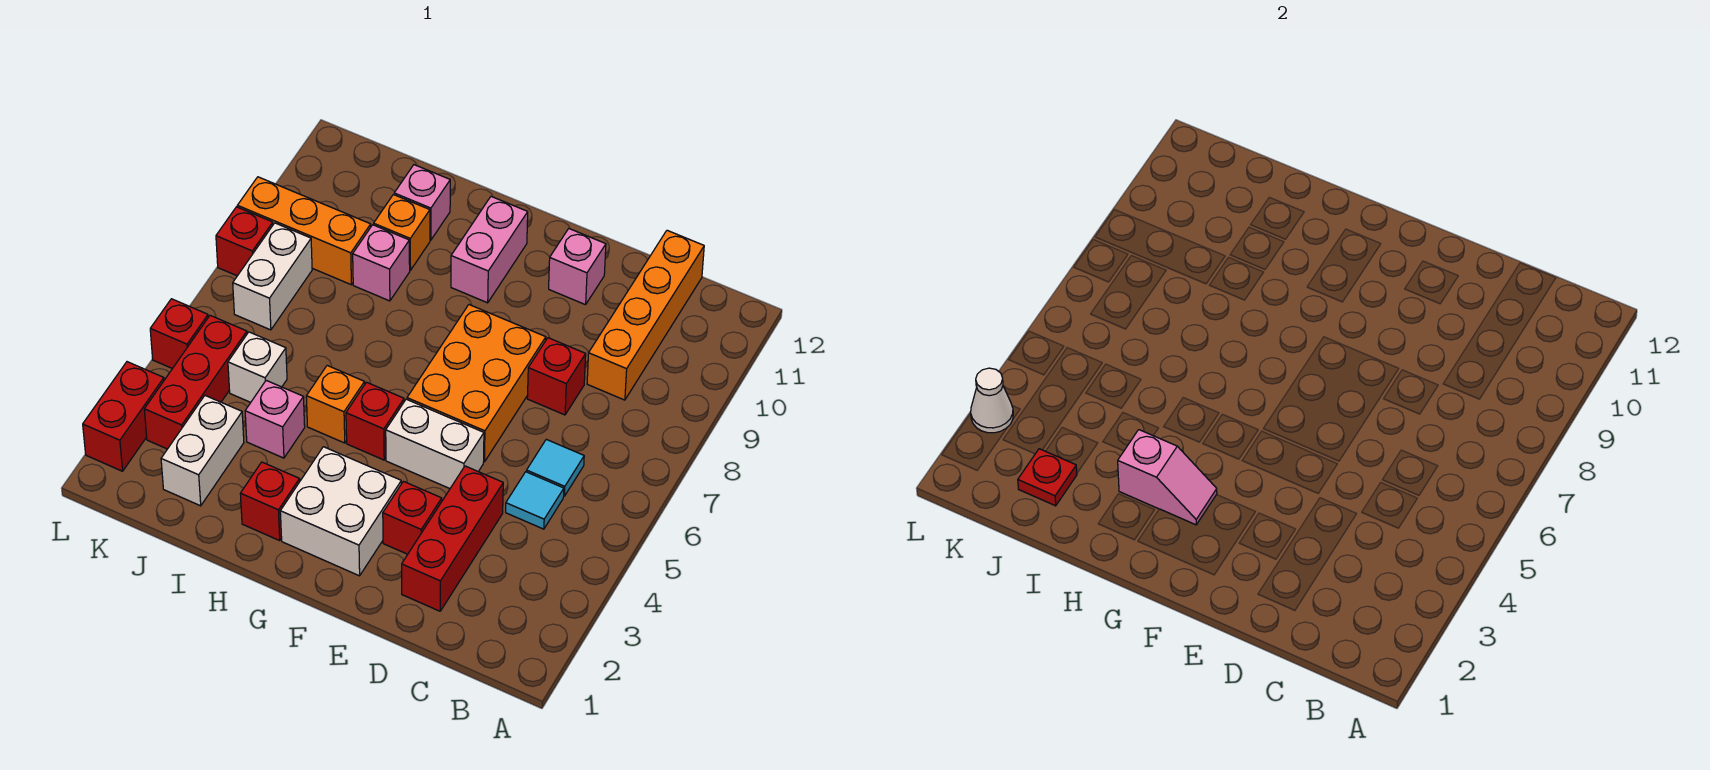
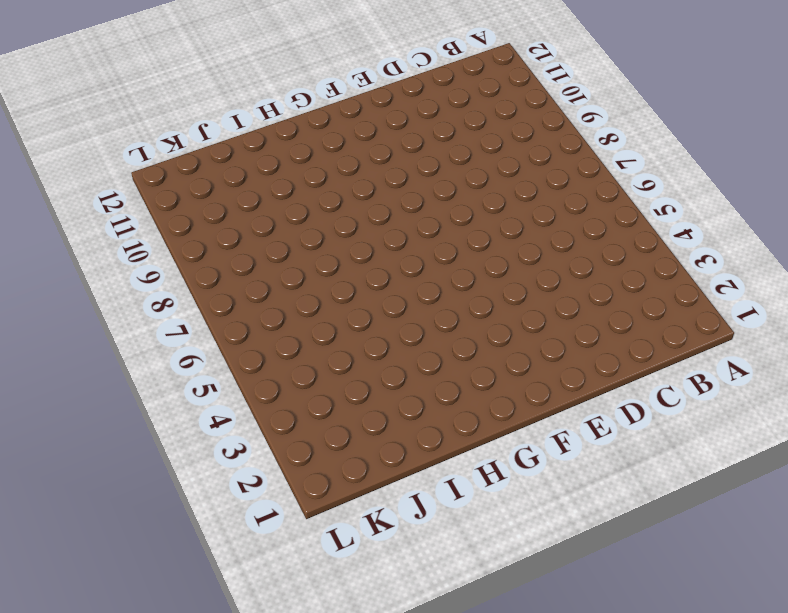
none -> cyan 1x1 tile [506,472,564,529]
none -> cyan 1x1 tile [527,439,584,496]
none -> orange 1x4 brick [587,230,704,400]

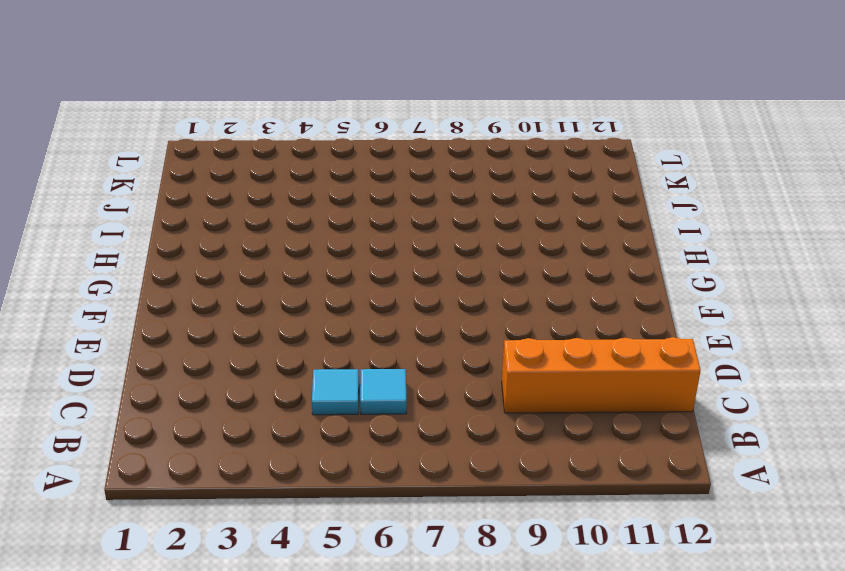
none -> red 1x3 brick [402,466,503,611]
none -> red 1x1 brick [527,338,586,415]
none -> red 1x1 brick [383,482,442,554]

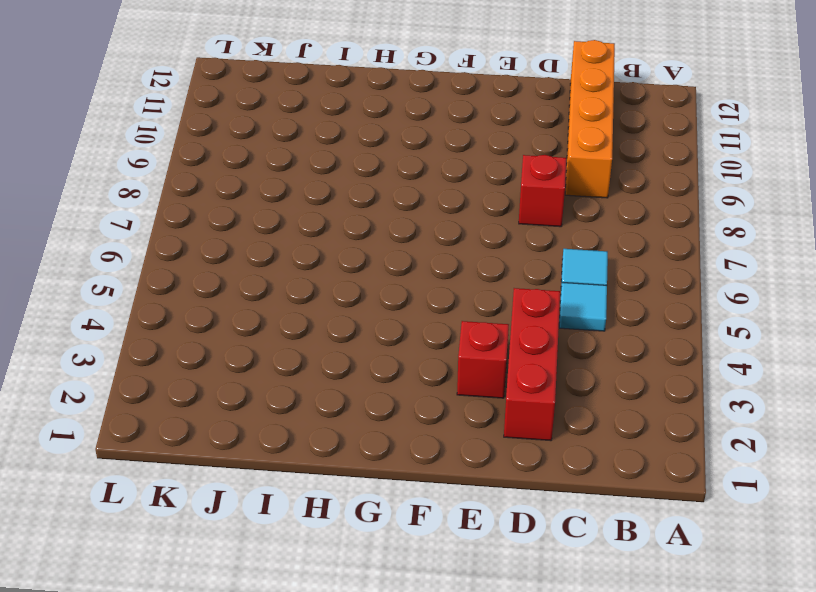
none -> white 1x2 brick [386,399,484,488]
none -> orange 2x3 brick [407,305,546,462]
none -> pink 1x1 brick [549,229,606,305]

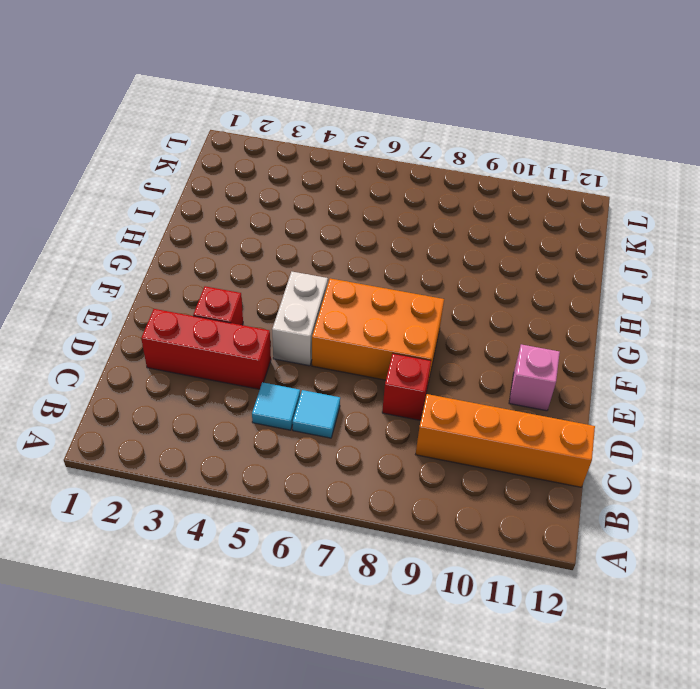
none -> white 2x2 brick [280,447,401,576]
none -> red 1x1 brick [346,382,404,460]
none -> pink 1x2 brick [451,197,528,303]

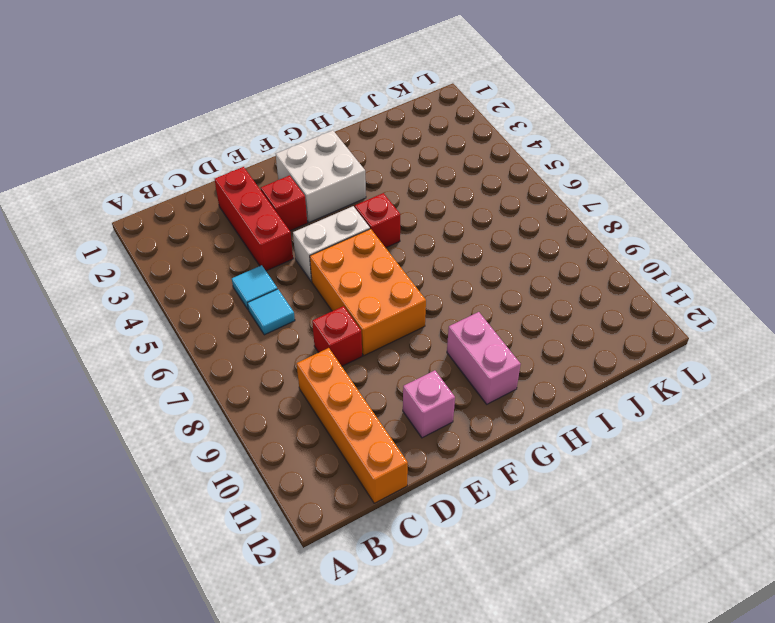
none -> red 1x1 brick [240,462,300,541]
none -> orange 1x1 brick [306,366,365,443]
none -> pink 1x1 brick [245,380,305,458]

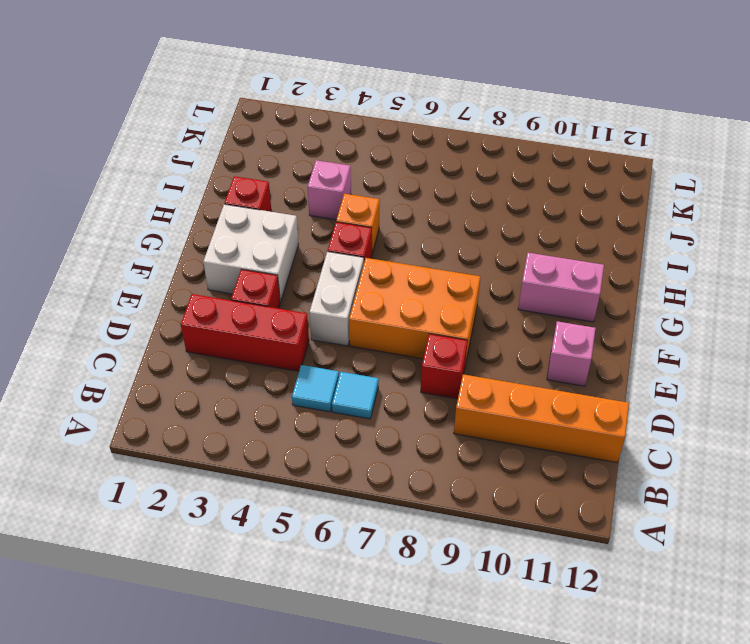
none -> pink 1x1 brick [353,225,410,301]
none -> orange 1x1 brick [374,195,430,270]
none -> pink 1x1 brick [394,165,450,240]

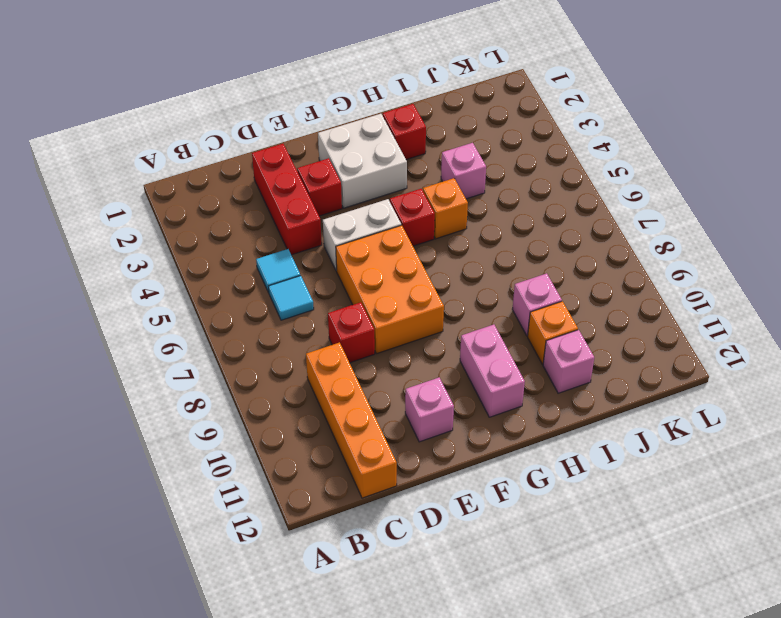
none -> white 1x2 brick [161,396,244,506]
none -> white 1x1 brick [228,332,287,402]
none -> orange 1x3 brick [237,177,371,285]

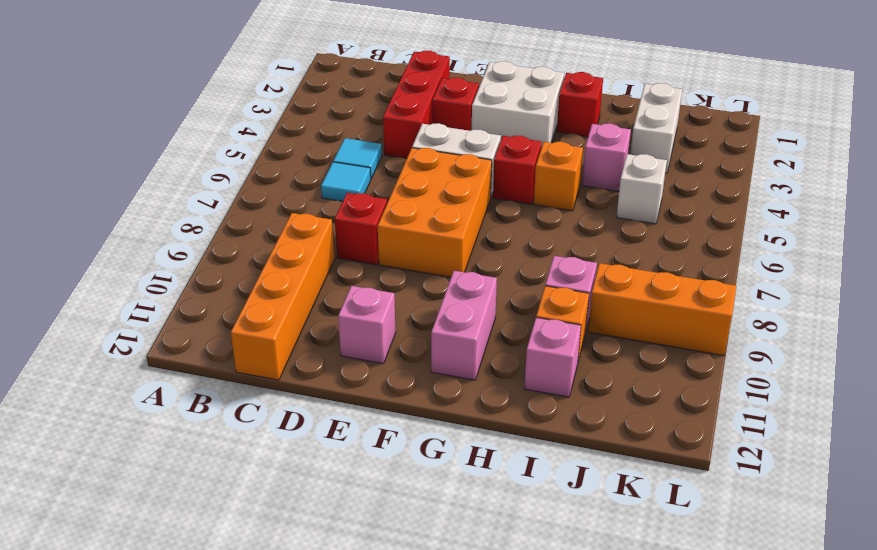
none -> red 1x3 brick [144,315,247,449]
none -> white 1x2 brick [233,223,312,330]
none -> red 1x2 brick [83,362,164,471]

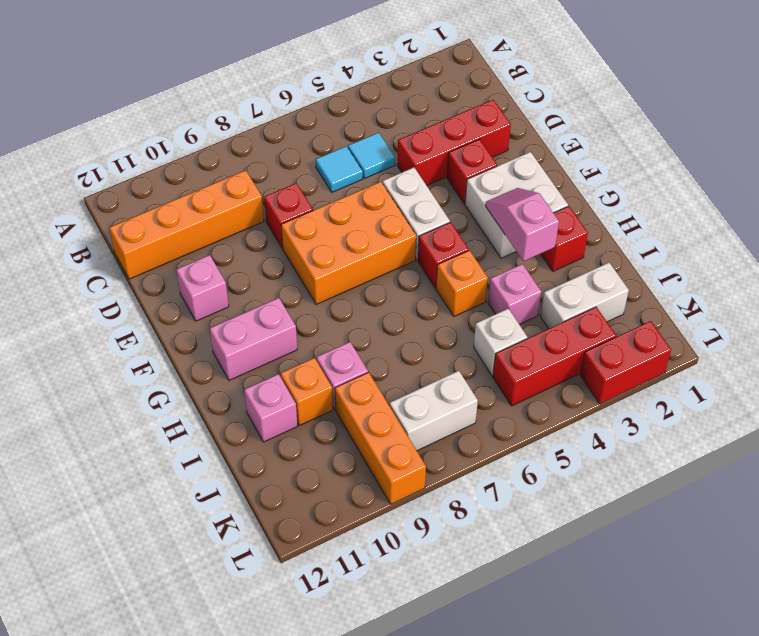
none -> red 1x1 brick [150,299,208,369]
none -> red 1x1 brick [216,207,273,276]
none -> red 1x1 plate [1018,449,1077,506]

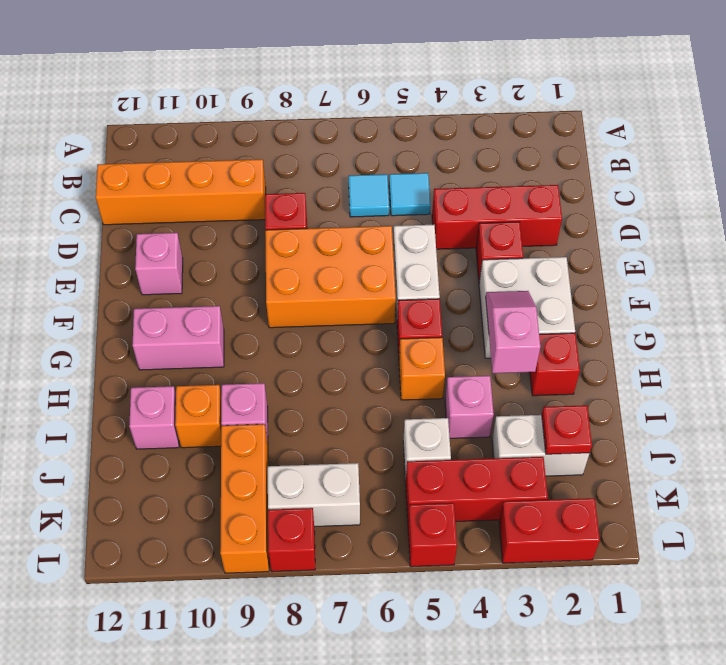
none -> white 1x1 cone [971,368,1013,433]

